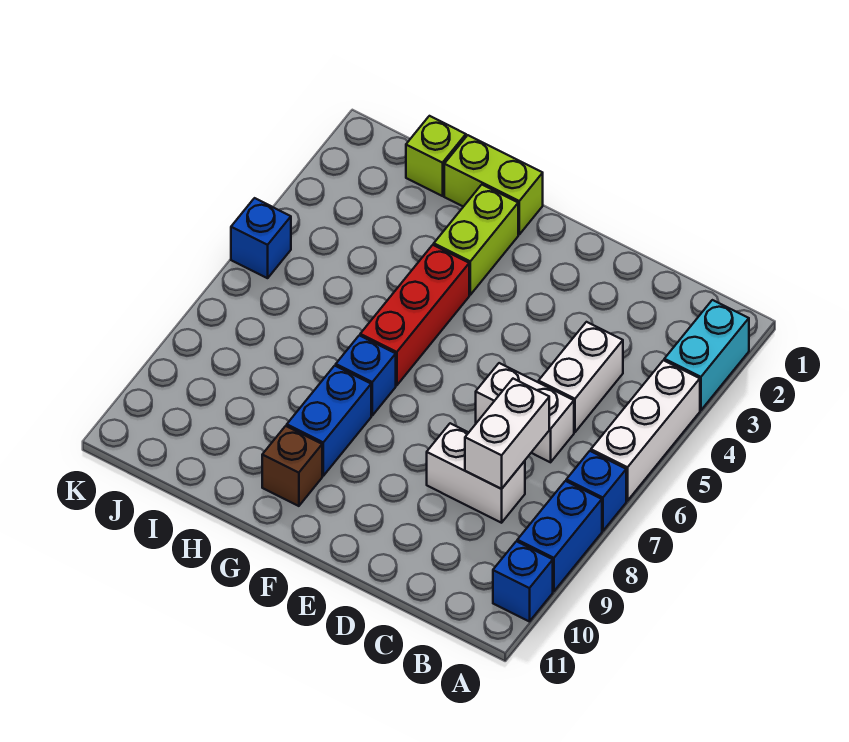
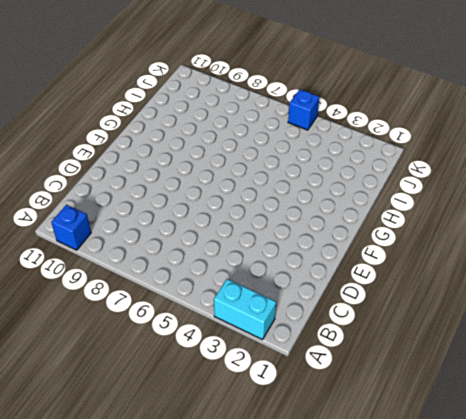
none -> white 1x3 brick [591,360,700,501]
none -> blue 1x1 brick [566,451,626,531]
none -> blue 1x2 brick [517,481,602,591]

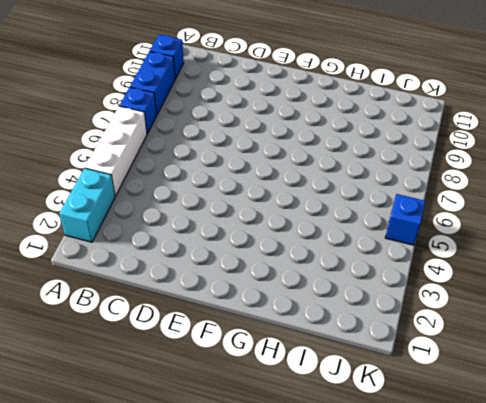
none -> white 1x2 brick [539,322,623,432]
none -> white 1x2 brick [476,363,574,462]
none -> white 1x2 brick [427,423,525,523]

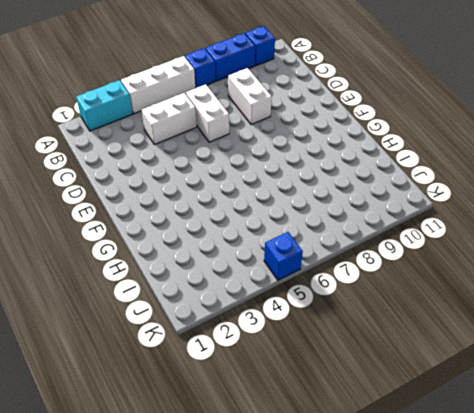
none -> lime 1x2 brick [444,135,543,234]
none -> lime 1x2 brick [434,185,518,295]
none -> red 1x3 brick [360,245,469,385]

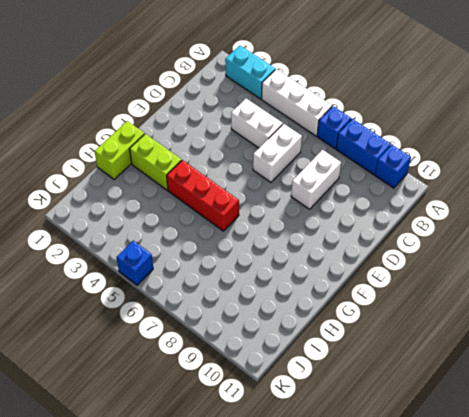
none -> blue 1x1 brick [336,335,396,415]
none -> blue 1x2 brick [287,366,371,476]
none -> brown 1x1 brick [262,426,322,506]

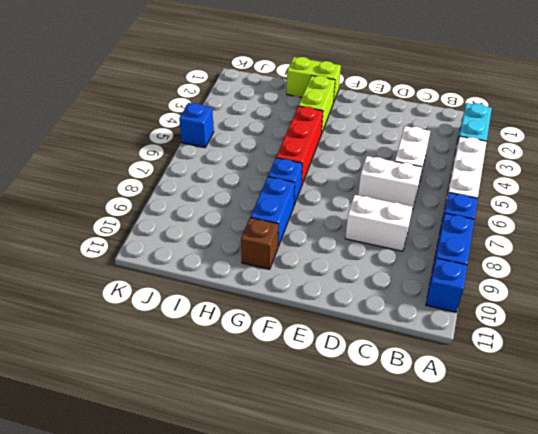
none -> lime 1x1 brick [406,116,466,196]
none -> white 1x2 brick [465,379,549,489]

